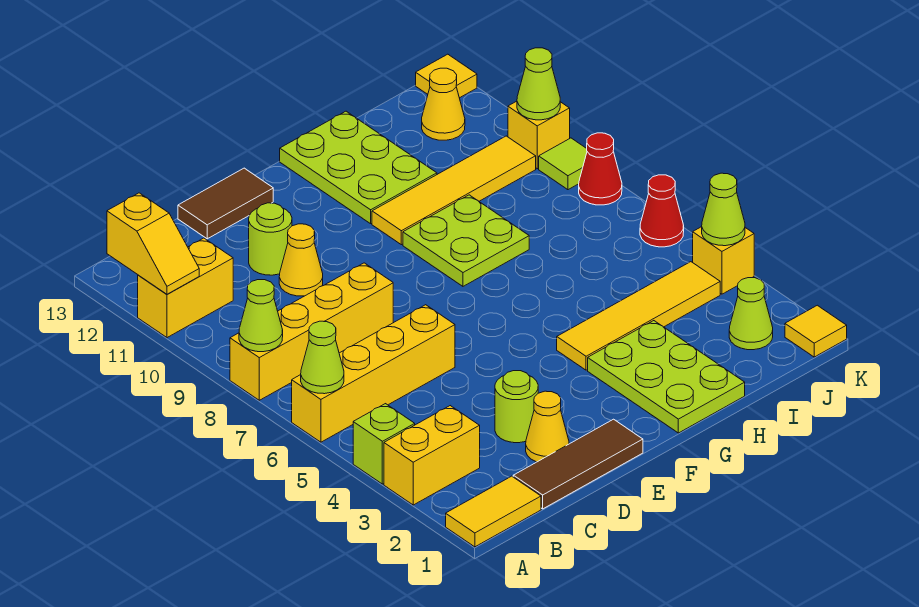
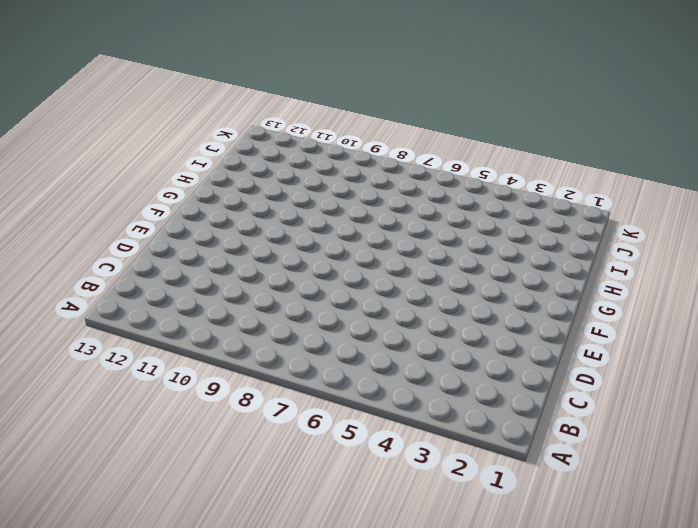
none -> yellow 1x2 tile [446,476,541,547]
none -> yellow 1x2 brick [384,406,480,505]
none -> lime 1x1 brick [353,404,415,484]
none -> yellow 1x4 brick [292,305,455,442]

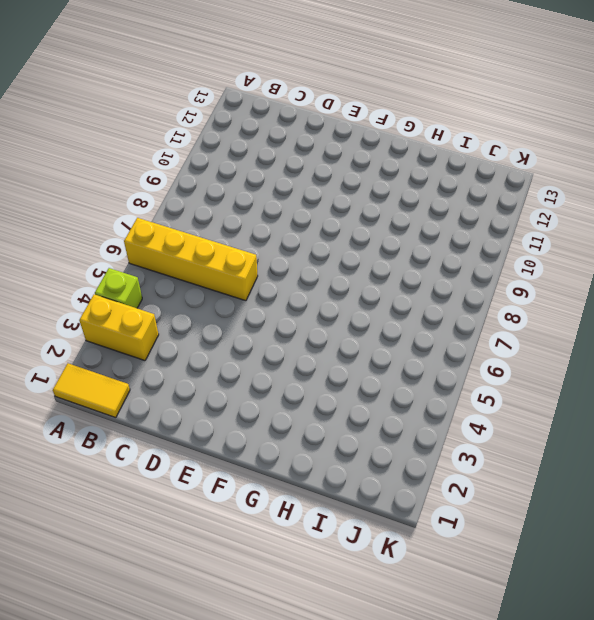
none -> yellow 1x4 brick [230,263,393,400]
none -> yellow 1x2 brick [138,238,233,338]
none -> brown 1x3 tile [513,419,643,509]
none -> yellow 1x1 cone [526,391,569,462]

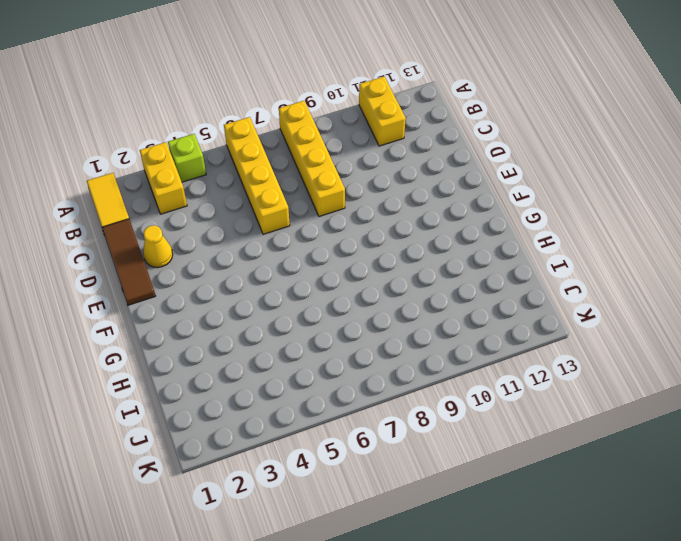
none -> lime 1x1 round brick [495,371,538,443]
none -> yellow 1x1 cone [279,224,323,296]
none -> lime 1x1 round brick [249,203,292,275]
none -> brown 1x2 tile [178,168,273,239]

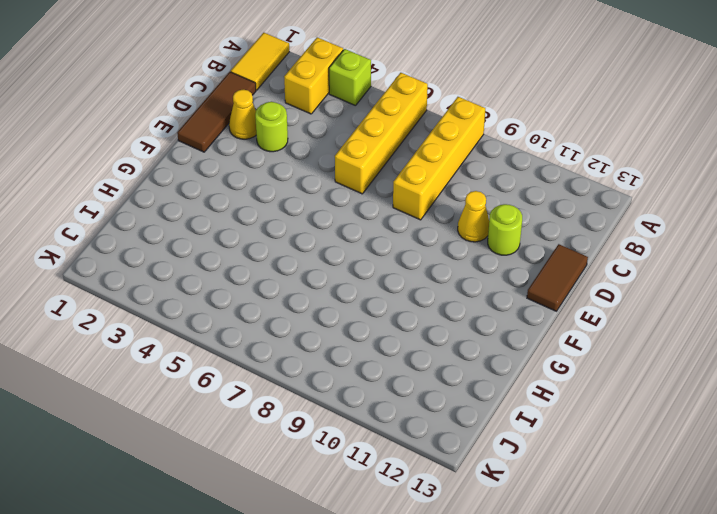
none -> yellow 1x2 brick [138,238,233,338]
none -> lime 2x3 plate [588,321,745,433]
none -> yellow 1x4 tile [557,262,720,370]
none -> lime 2x2 plate [403,195,529,286]

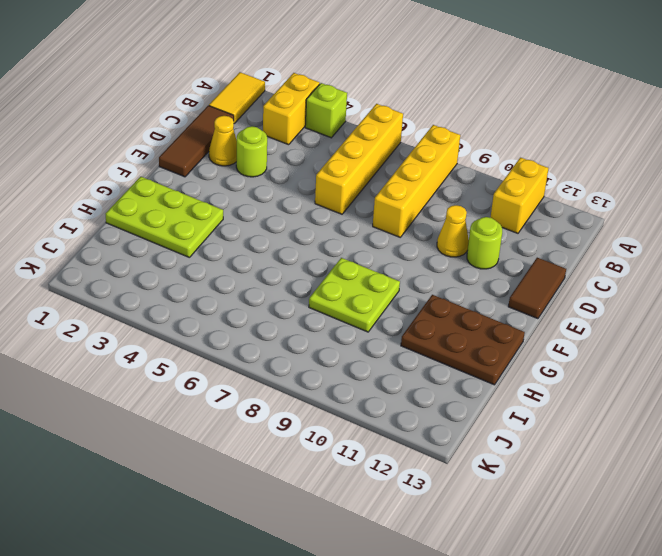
brown 2x3 plate [401,295,525,385] -> lime 2x3 plate [280,111,437,224]
none -> yellow 1x4 tile [557,262,720,370]
none -> yellow 1x4 tile [372,136,536,245]
none -> lime 1x1 cone [729,278,773,350]
none -> yellow 1x1 cone [422,68,465,140]

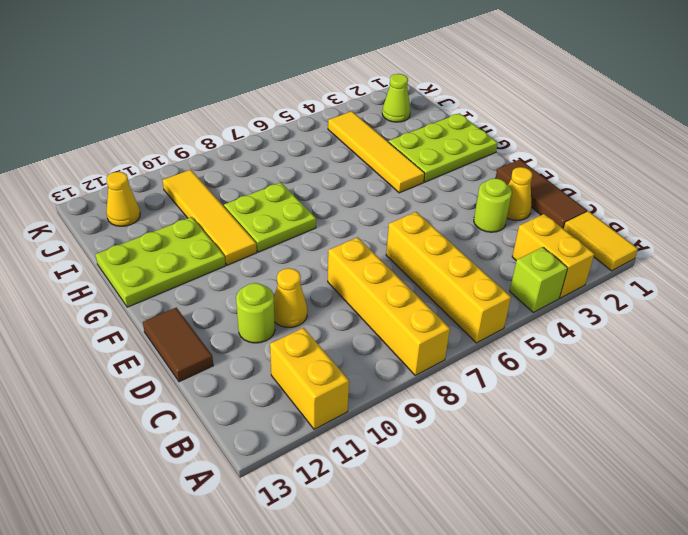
none -> yellow 1x1 tile [785,305,847,357]
none -> yellow 1x1 brick [693,227,754,294]
none -> red 1x1 cone [640,175,684,247]
none -> red 1x1 cone [579,133,622,205]

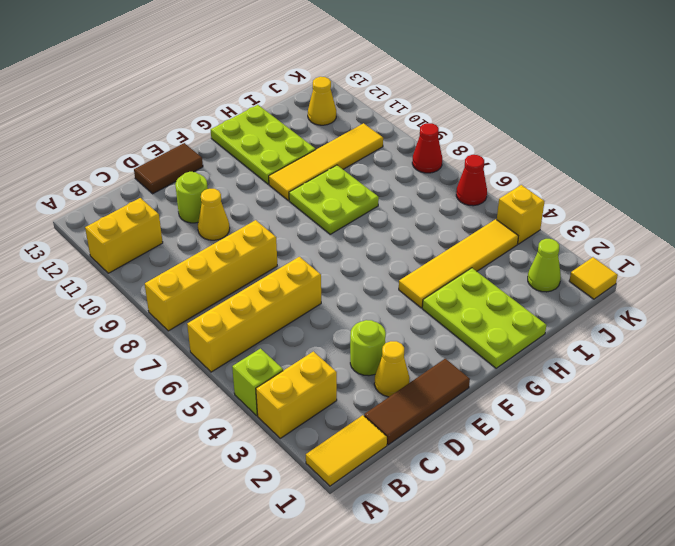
none -> lime 1x1 tile [539,138,587,190]
none -> yellow 1x1 brick [508,101,570,169]
none -> yellow 1x1 tile [416,54,477,98]
none -> lime 1x1 cone [301,321,344,394]

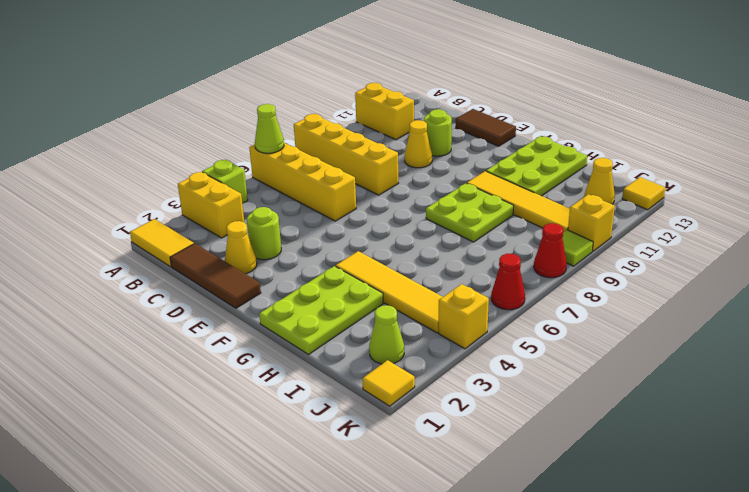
none -> lime 1x1 cone [239,280,283,352]
none -> yellow 1x2 slope [107,193,199,294]
none -> lime 1x1 cone [702,173,745,246]
none -> lime 1x1 cone [517,48,560,120]

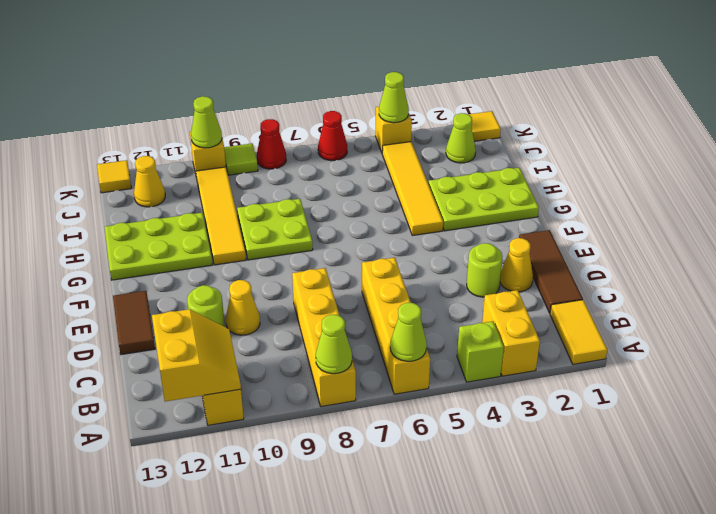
yellow 2x2 slope [152,309,241,402] -> yellow 1x2 slope [107,193,199,294]

